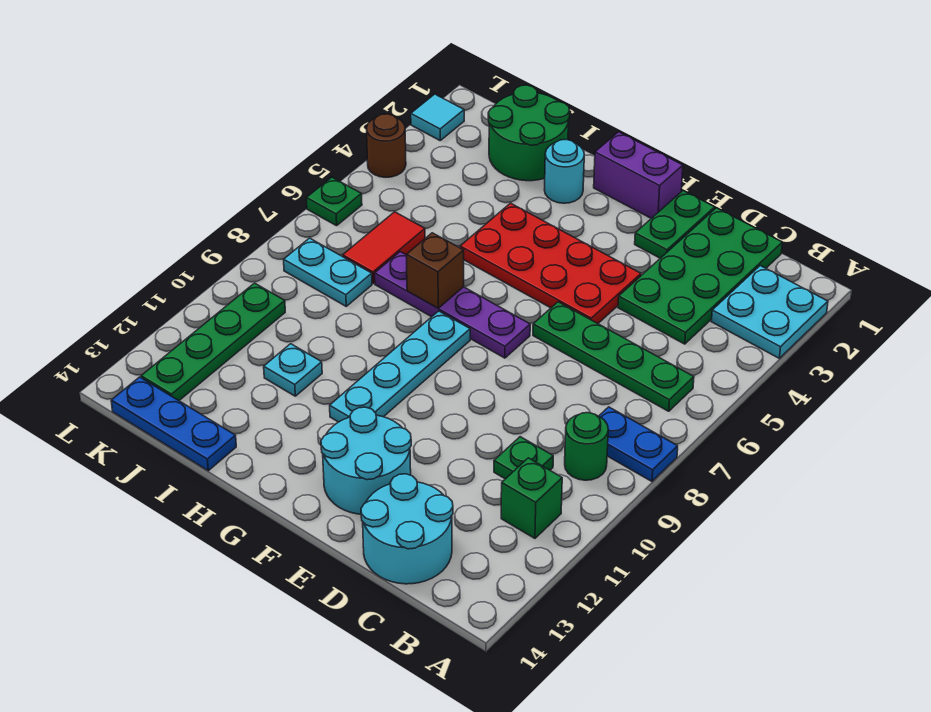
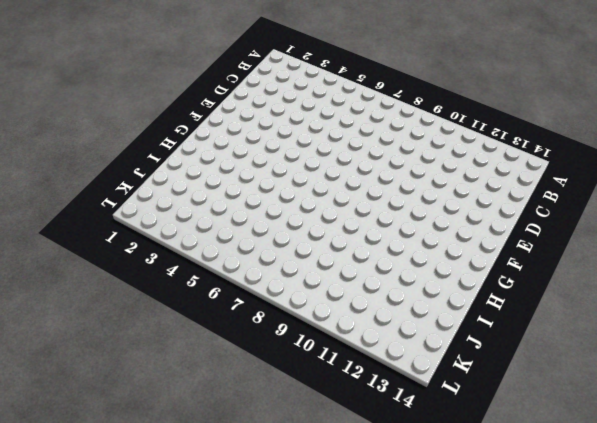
none -> cyan 2x2 plate [711,266,828,358]
none -> blue 1x2 plate [599,407,678,481]
none -> green 1x4 plate [533,302,694,411]

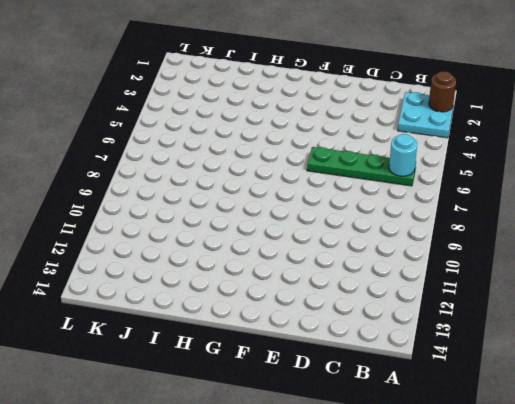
brown 1x1 round brick [429,71,456,112] -> brown 1x1 round brick moved to [367,114,406,177]
cyan 1x1 round brick [389,134,417,176] -> cyan 1x1 round brick moved to [544,140,584,203]
none -> blue 1x2 plate [599,407,678,481]
none -> green 1x1 round brick [565,413,608,480]
none -> green 1x1 brick [501,458,562,538]

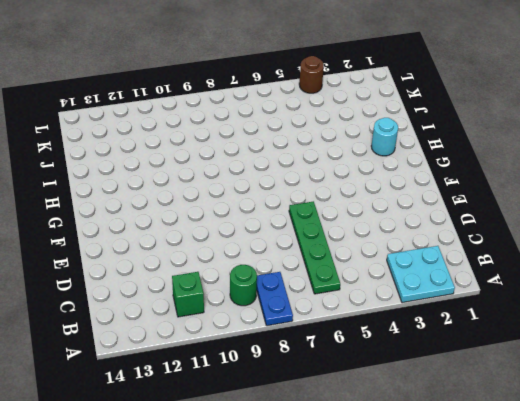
none -> green 2x4 plate [618,208,782,344]
none -> green 1x1 plate [494,437,553,479]
none -> cyan 2x2 round brick [361,474,453,584]

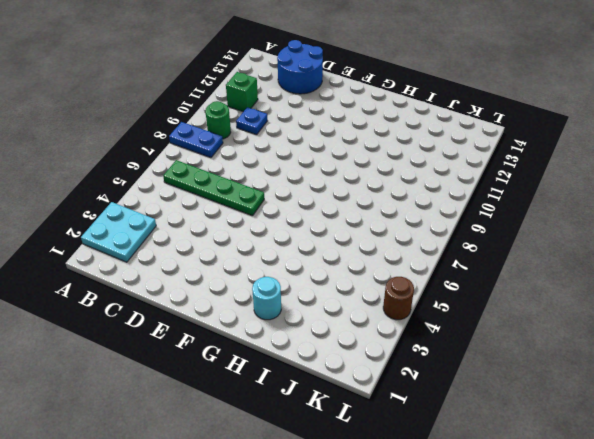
blue 1x1 plate [236,107,267,135] -> green 1x1 plate [494,437,553,479]
blue 2x2 round brick [277,40,323,94] -> cyan 2x2 round brick [361,474,453,584]
none -> green 2x4 plate [618,208,782,344]
none -> green 1x2 plate [635,191,715,258]
none -> red 2x4 plate [460,203,641,324]

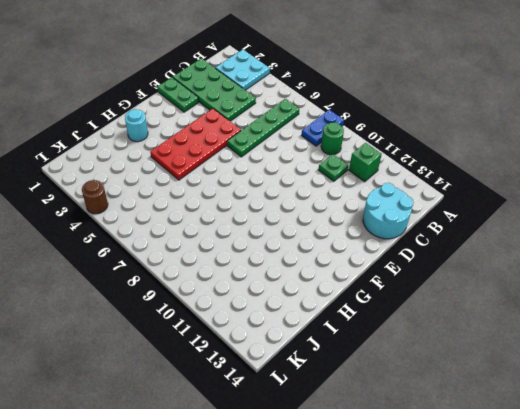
none -> cyan 2x2 round brick [321,407,411,514]
none -> purple 1x2 brick [594,132,683,218]
none -> purple 1x4 plate [375,252,530,358]

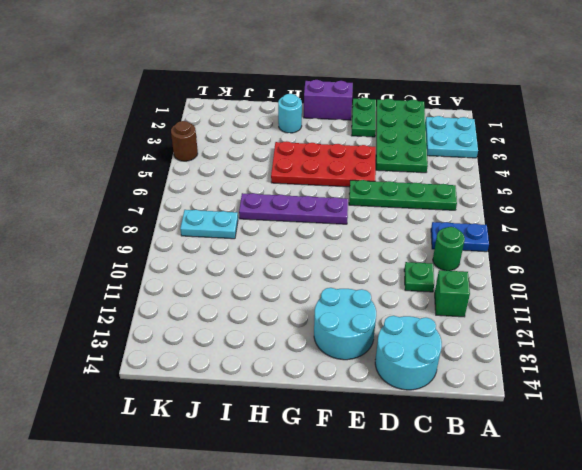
none -> cyan 1x4 plate [330,311,470,422]
none -> green 2x2 round brick [488,85,570,181]
none -> cyan 1x1 plate [264,344,322,396]

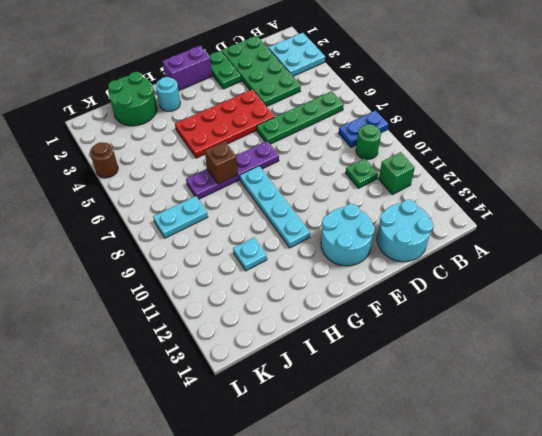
none -> blue 1x3 plate [111,377,236,471]
none -> red 1x2 tile [343,212,425,284]
none -> green 1x4 plate [141,283,285,401]

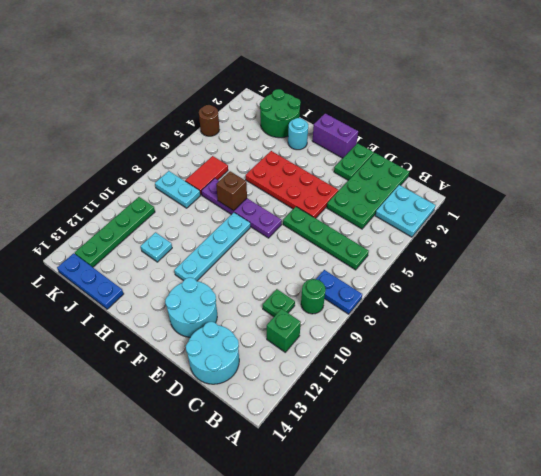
none -> cyan 1x1 tile [411,94,464,140]
none -> green 1x1 plate [306,177,362,226]

